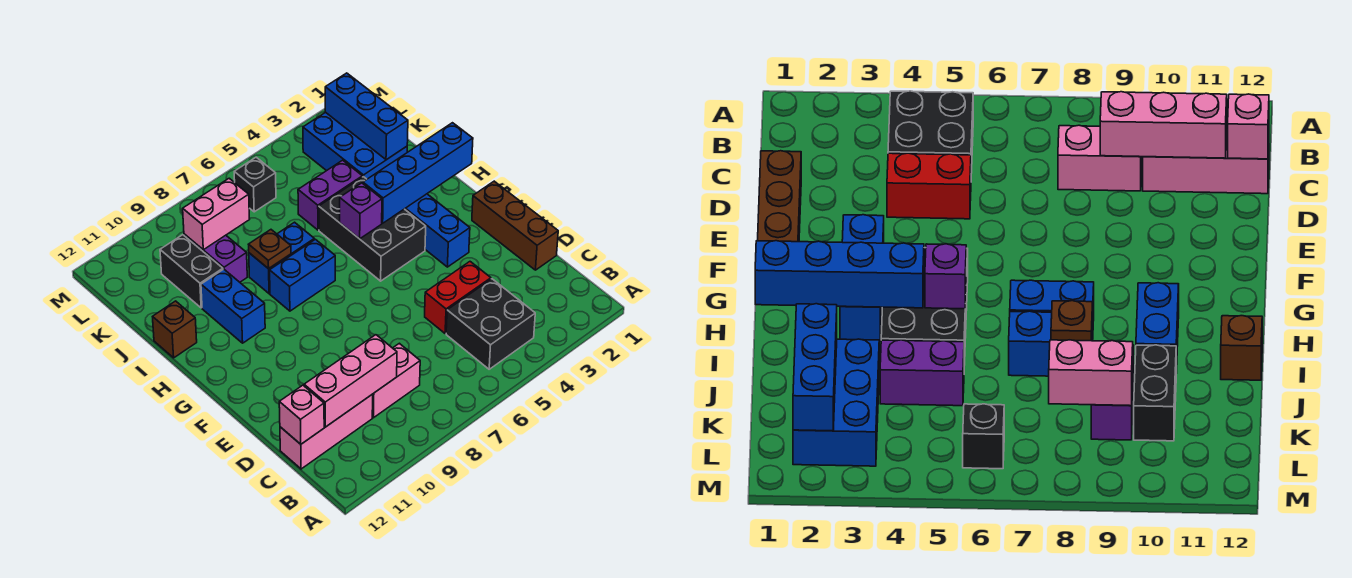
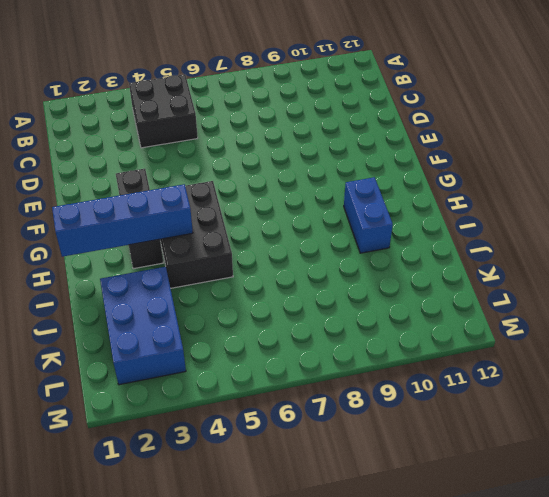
black 1x3 brick [116,169,163,269] -> blue 1x3 brick [405,194,470,267]
none -> pink 1x2 brick [372,343,420,418]
none -> pink 1x3 brick [280,394,373,469]
none -> brown 1x3 brick [472,181,558,270]

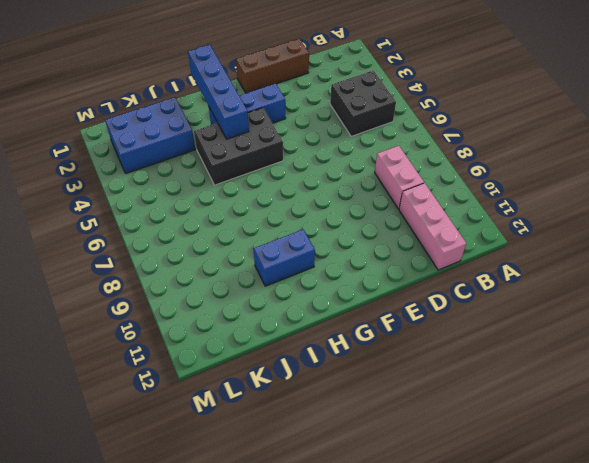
none -> red 1x2 brick [425,262,491,333]
none -> blue 1x2 brick [270,239,335,311]
none -> blue 1x2 brick [249,222,314,294]

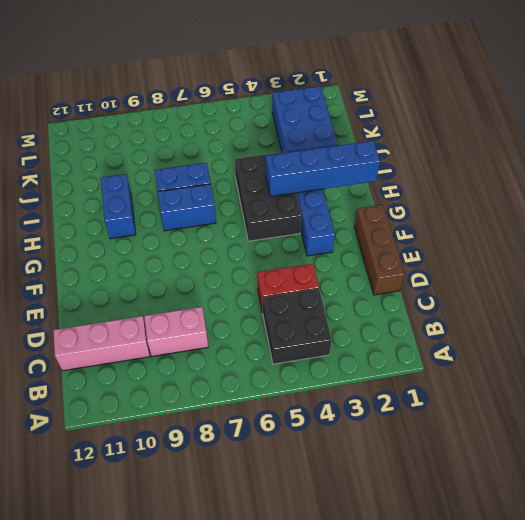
none -> brown 1x1 brick [153,301,197,358]
none -> purple 1x2 brick [298,160,362,230]
none -> purple 1x2 brick [184,234,247,282]

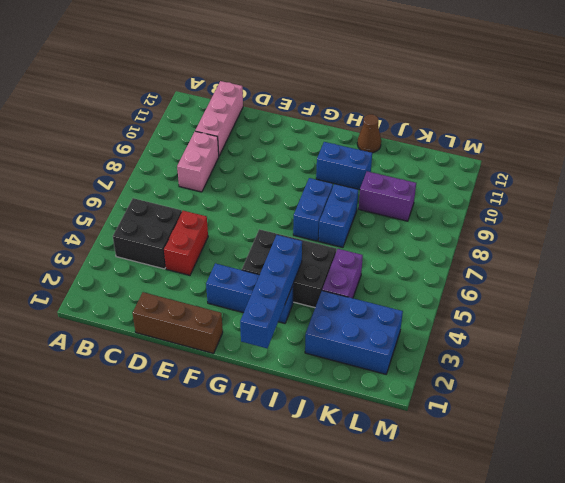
brown 1x1 cone [357,114,381,153] -> brown 1x1 brick [153,301,197,358]
none -> black 1x2 brick [160,235,223,308]
none -> black 1x1 brick [234,157,276,212]
none -> pink 1x3 brick [304,335,397,427]

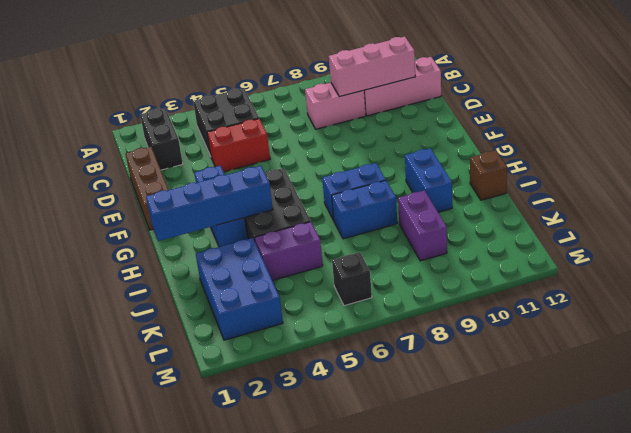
black 1x2 brick [140,108,183,170] -> black 1x2 brick moved to [160,235,223,308]
none -> pink 1x1 brick [279,385,324,444]
none -> purple 1x1 brick [340,183,382,239]
none -> brown 1x1 plate [248,230,291,269]

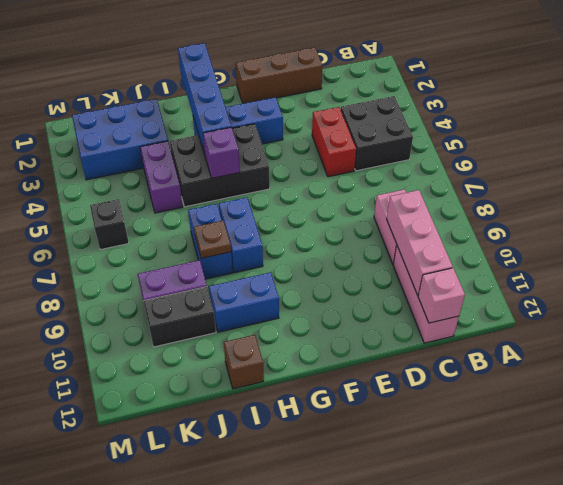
none -> blue 1x3 brick [325,73,408,160]
none -> pink 1x2 brick [183,178,250,250]

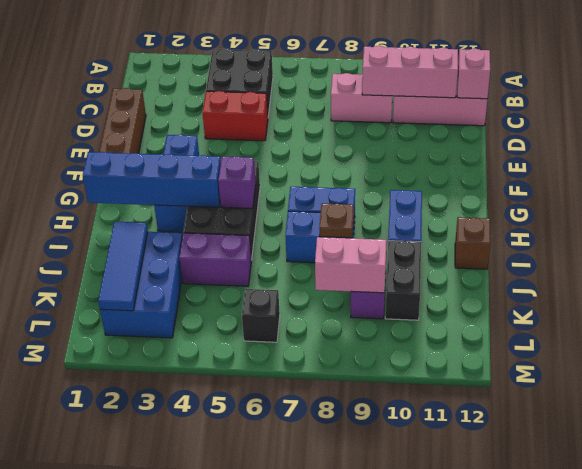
blue 1x3 tile [98,222,148,311] -> blue 1x3 brick [325,73,408,160]

